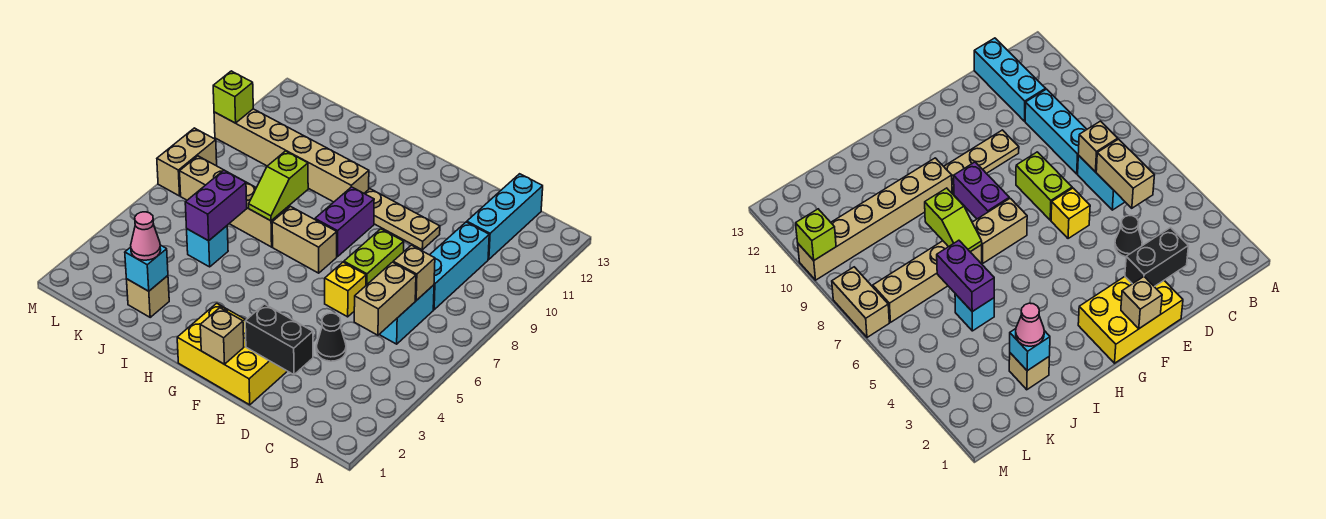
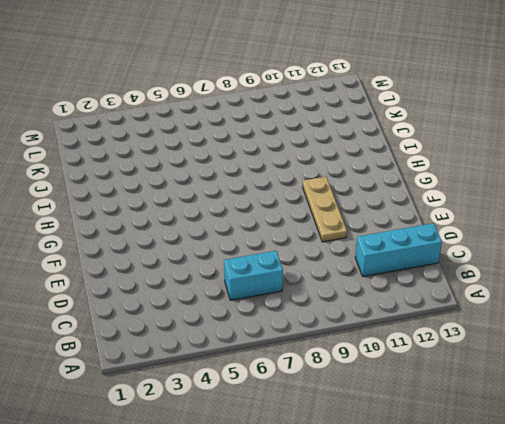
none -> cyan 1x3 brick [430,222,489,310]
none -> black 1x1 cone [316,313,346,361]
none -> yellow 2x3 brick [177,303,287,405]

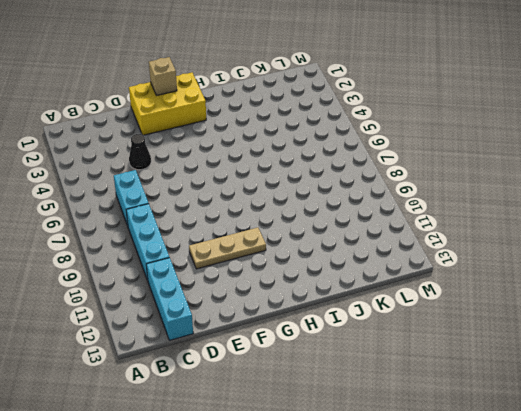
none -> yellow 1x1 brick [325,262,366,317]
none -> lime 1x2 brick [344,229,404,285]
none -> tan 1x2 brick [272,207,337,273]

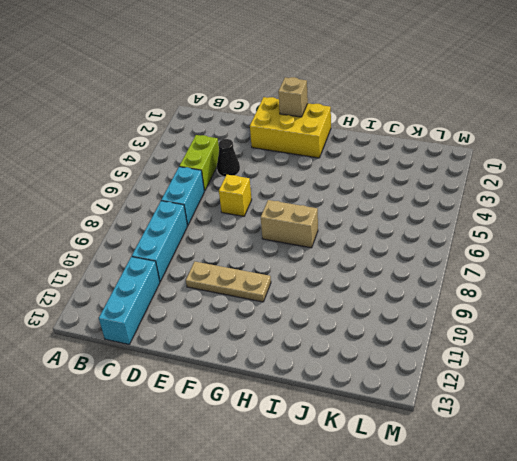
lime 1x2 brick [179,135,219,191] -> lime 1x2 brick moved to [344,229,404,285]
none -> purple 1x2 brick [315,187,374,257]
none -> tan 1x6 brick [214,109,369,202]
none -> tan 1x4 brick [180,156,289,247]

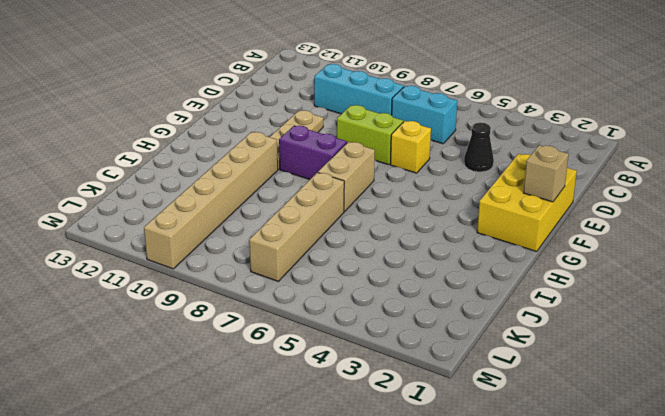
none -> cyan 1x3 brick [467,174,543,259]
none -> tan 1x1 brick [127,276,169,317]
none -> cyan 1x1 brick [187,226,228,267]

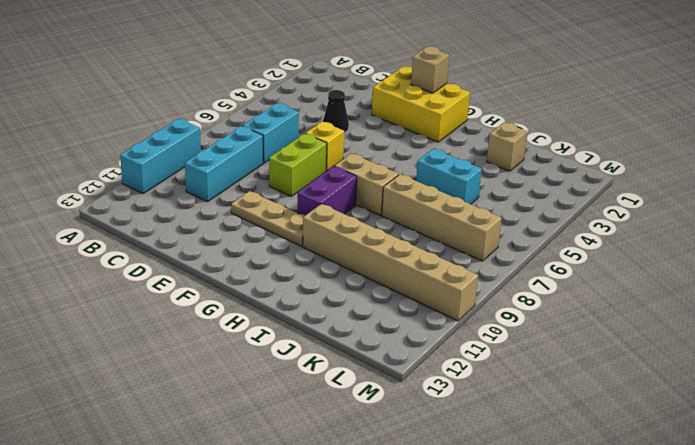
cyan 1x3 brick [120,119,201,194] -> cyan 1x3 brick moved to [467,174,543,259]
cyan 1x2 brick [416,149,482,204] -> cyan 1x1 brick [187,226,228,267]
none -> tan 1x2 brick [157,128,217,196]
none -> tan 1x2 brick [354,262,416,335]
none -> tan 1x1 brick [393,245,435,300]

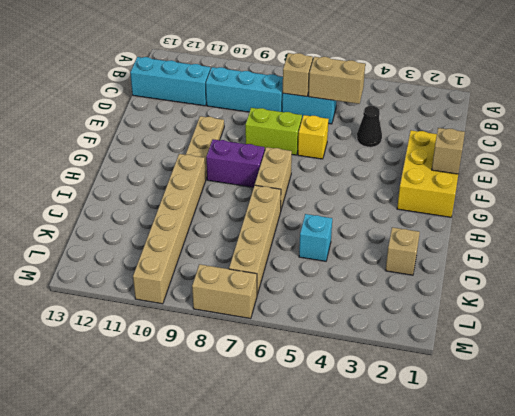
none -> black 1x2 brick [245,304,313,375]
none -> lime 1x2 slope [249,151,308,221]
none -> cyan 1x1 brick [125,245,168,291]

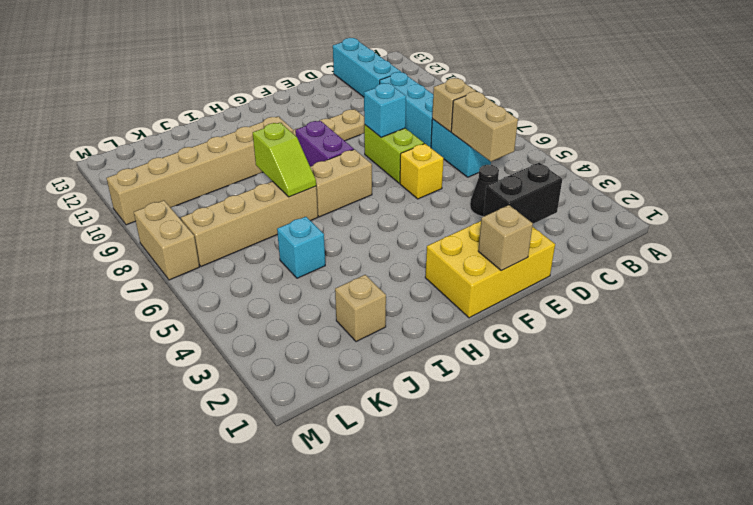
cyan 1x1 brick [364,83,406,137] -> cyan 1x1 brick moved to [125,245,168,291]
none -> purple 1x2 brick [185,170,247,241]
none -> lime 1x1 brick [213,71,253,123]
none -> pink 1x1 cone [131,212,161,260]

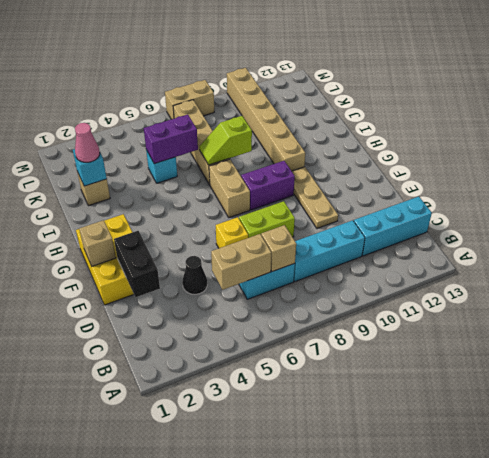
none -> lime 1x1 brick [213,71,253,123]

